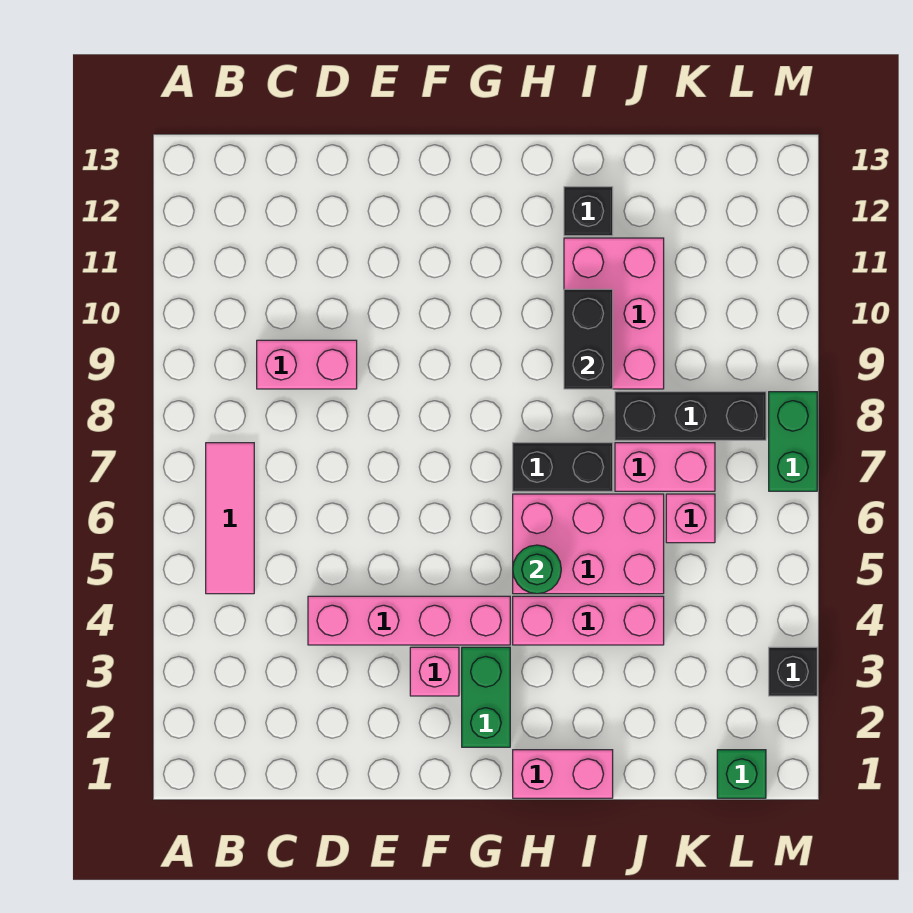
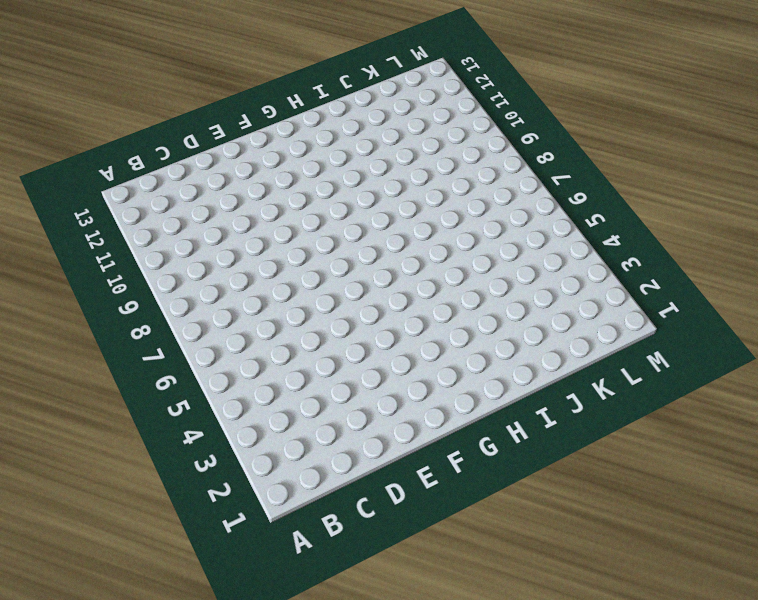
none -> pink 1x3 tile [206,443,254,594]
none -> pink 1x2 brick [257,340,357,389]
none -> pink 1x4 brick [308,596,510,645]

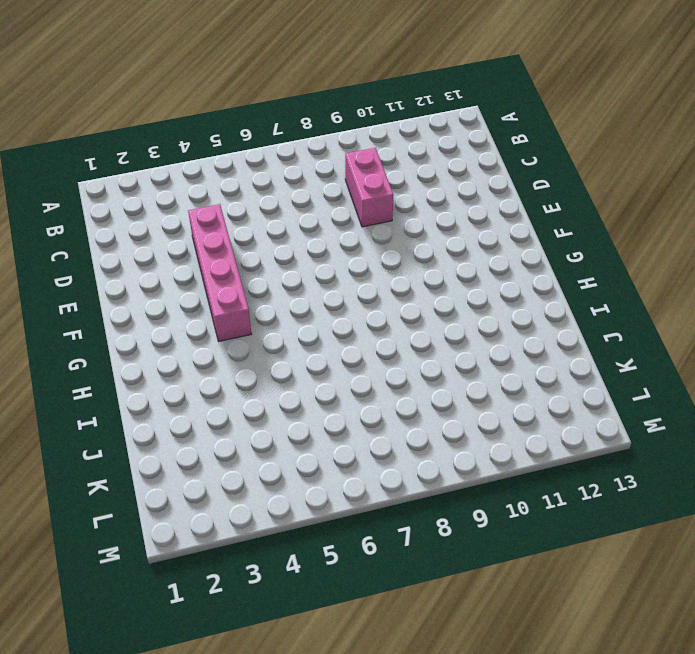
none -> pink 1x3 tile [206,443,254,594]
none -> pink 1x1 brick [410,647,459,696]
none -> green 1x2 brick [462,647,510,747]

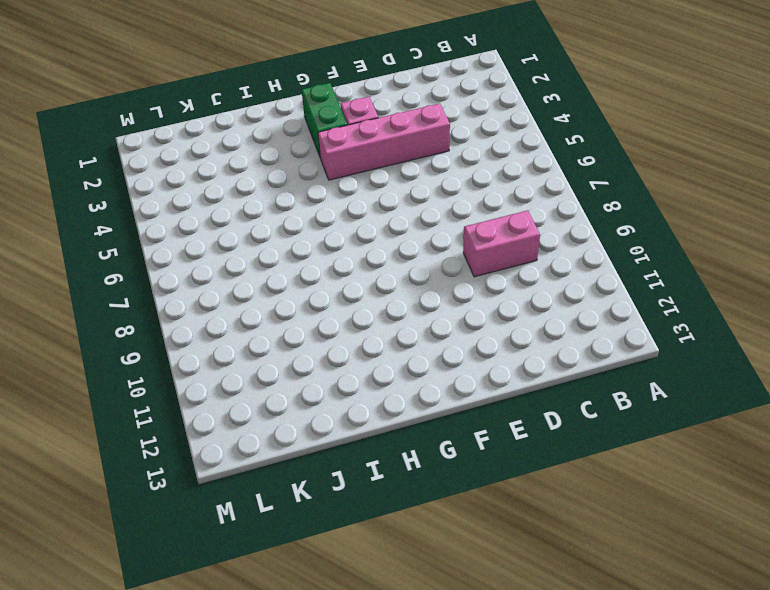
none -> pink 1x3 tile [206,443,254,594]
none -> pink 1x2 brick [513,750,613,798]
none -> pink 1x3 brick [513,596,664,645]

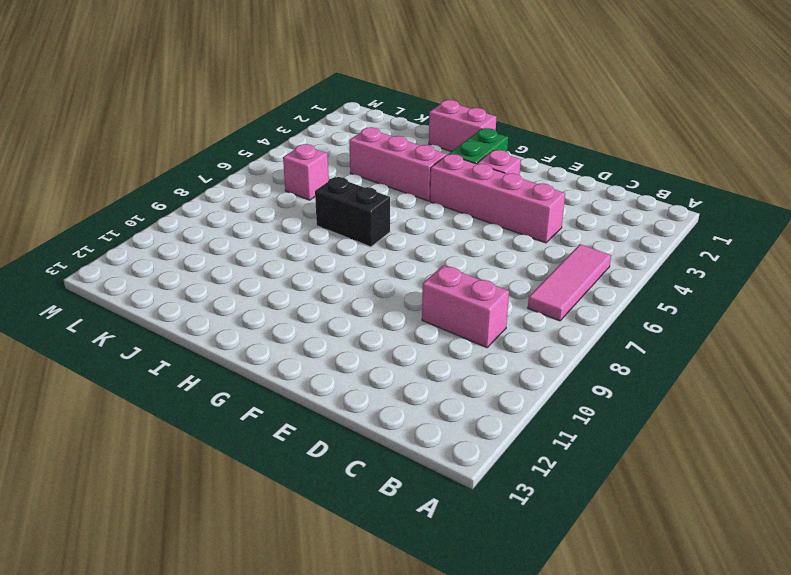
none -> pink 2x3 brick [513,494,664,594]
none -> pink 2x3 brick [564,238,664,389]
none -> black 1x1 brick [564,187,613,236]

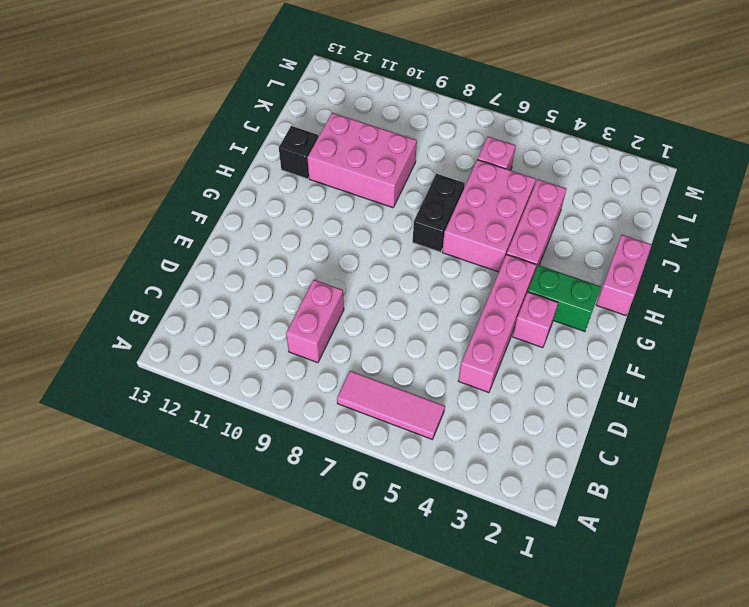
none -> pink 1x2 brick [615,443,715,491]
none -> black 1x3 brick [615,392,766,440]
none -> green 1x1 brick [717,750,766,798]

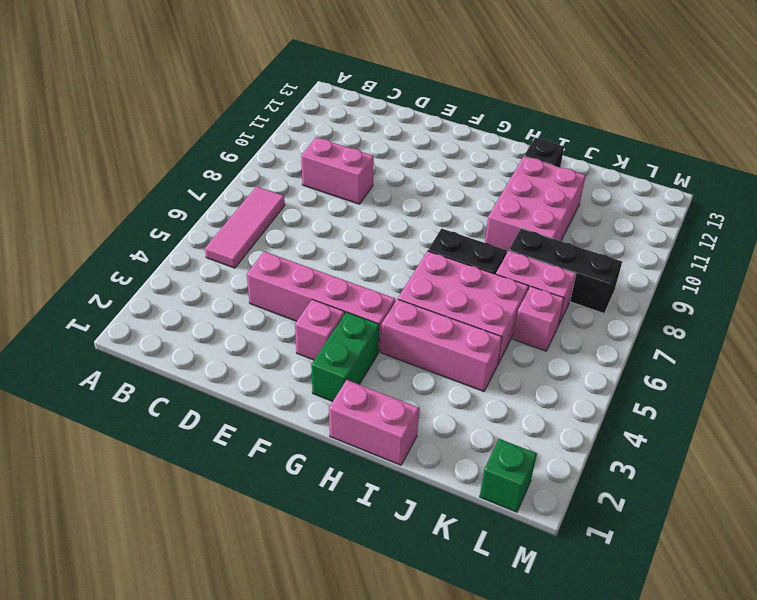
none -> black 1x1 brick [769,647,817,696]
none -> green 1x2 brick [769,392,817,491]
none -> green 1x1 round brick [513,545,561,594]

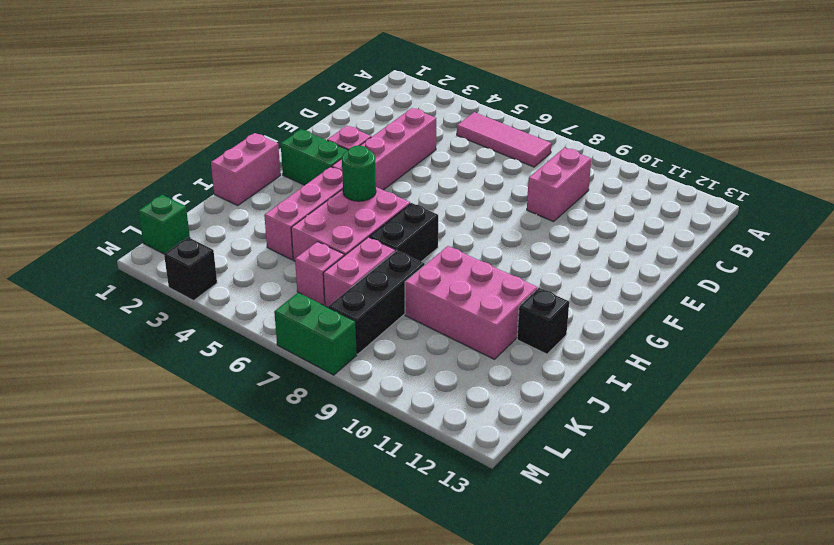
none -> black 1x2 brick [564,289,613,389]

